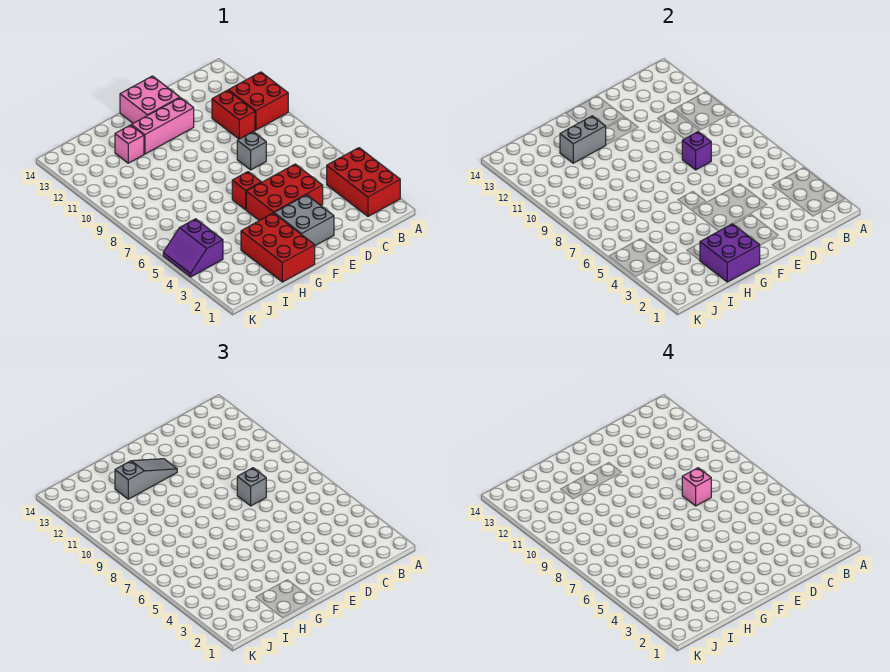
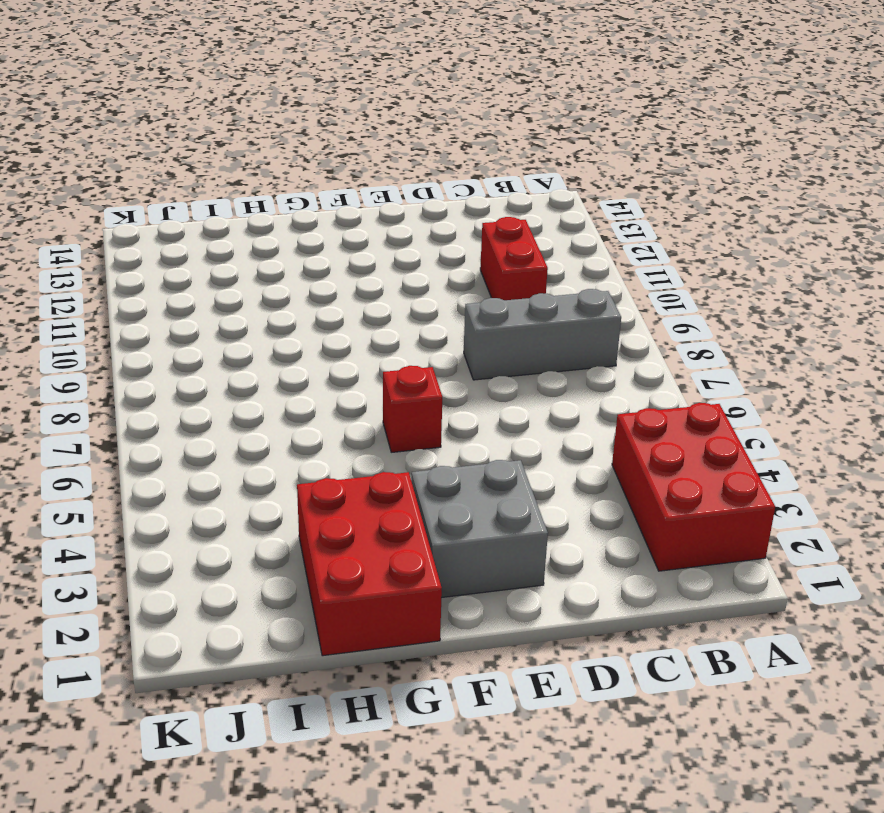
grey 1x3 brick [464,289,621,380] -> grey 1x1 brick [237,132,266,170]
none -> red 2x2 brick [228,72,288,130]
none -> red 2x3 brick [246,164,323,221]
none -> pink 1x3 brick [132,98,194,154]

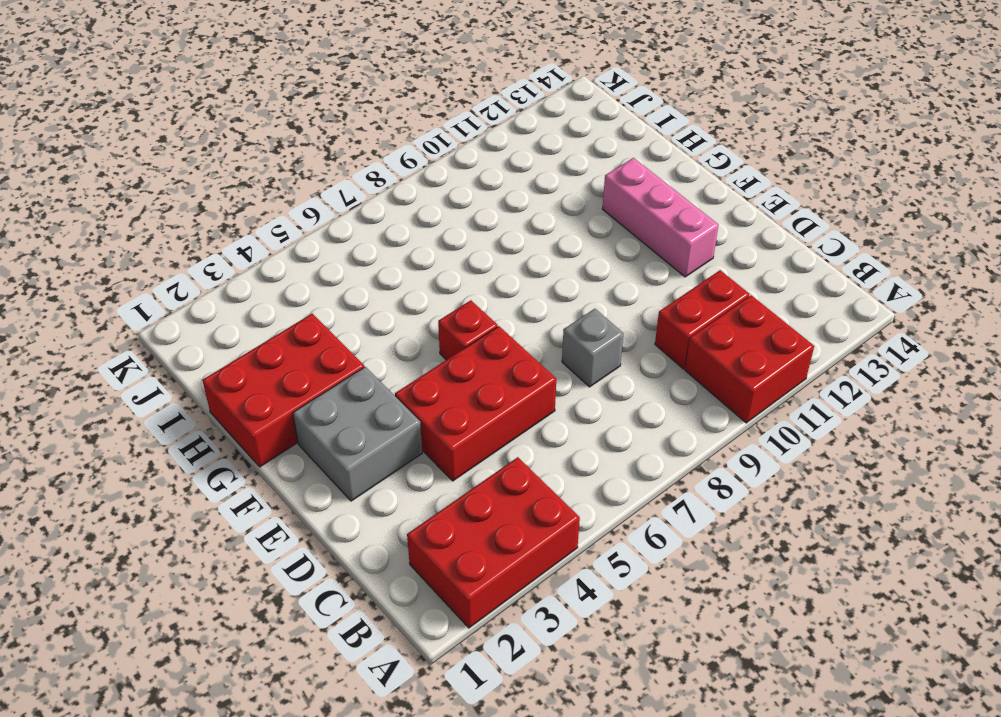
red 2x3 brick [395,326,556,481] -> red 2x3 brick turned to [246,164,323,221]
none -> pink 2x2 brick [120,76,180,123]
none -> pink 1x1 brick [115,125,144,163]
none -> purple 2x2 slope [163,219,223,277]

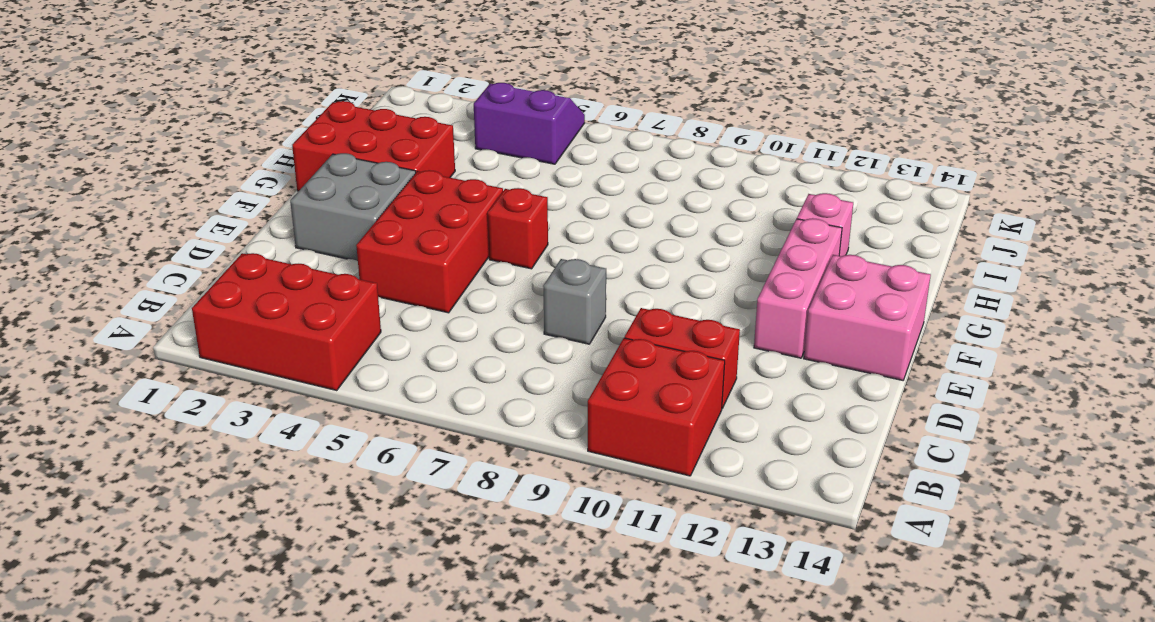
none -> purple 1x1 brick [682,132,711,170]
none -> purple 2x2 brick [700,224,760,282]
none -> grey 1x2 brick [560,116,606,163]

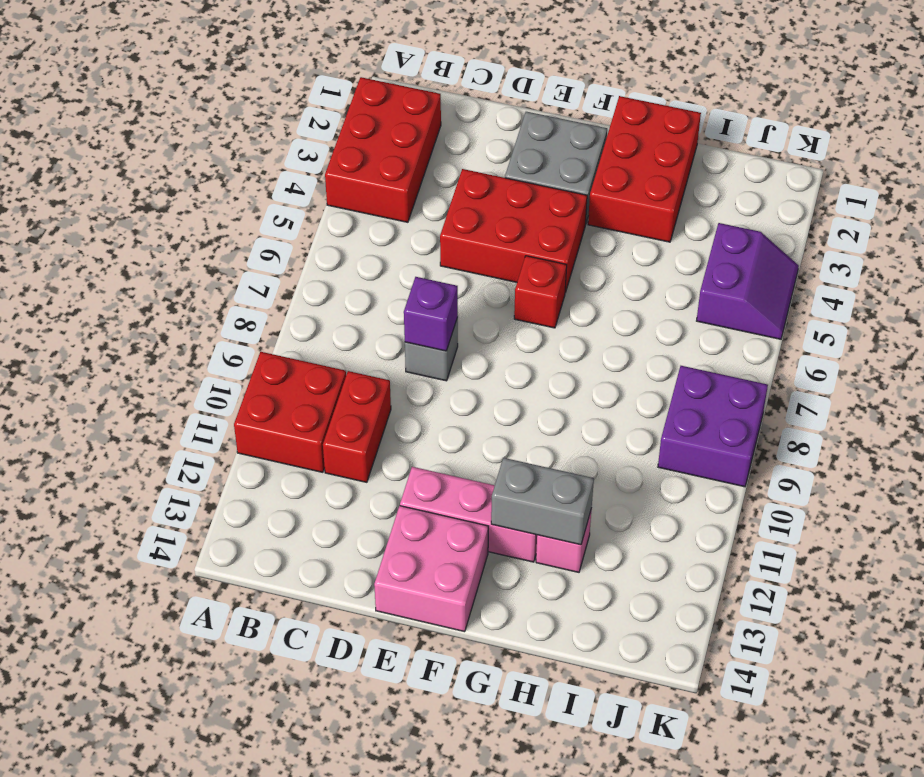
purple 2x2 brick [658,366,768,487] -> purple 2x2 brick moved to [700,224,760,282]
none -> grey 1x1 brick [237,468,266,506]
none -> grey 1x3 slope [115,459,177,499]
none -> pink 1x1 brick [682,468,711,506]

